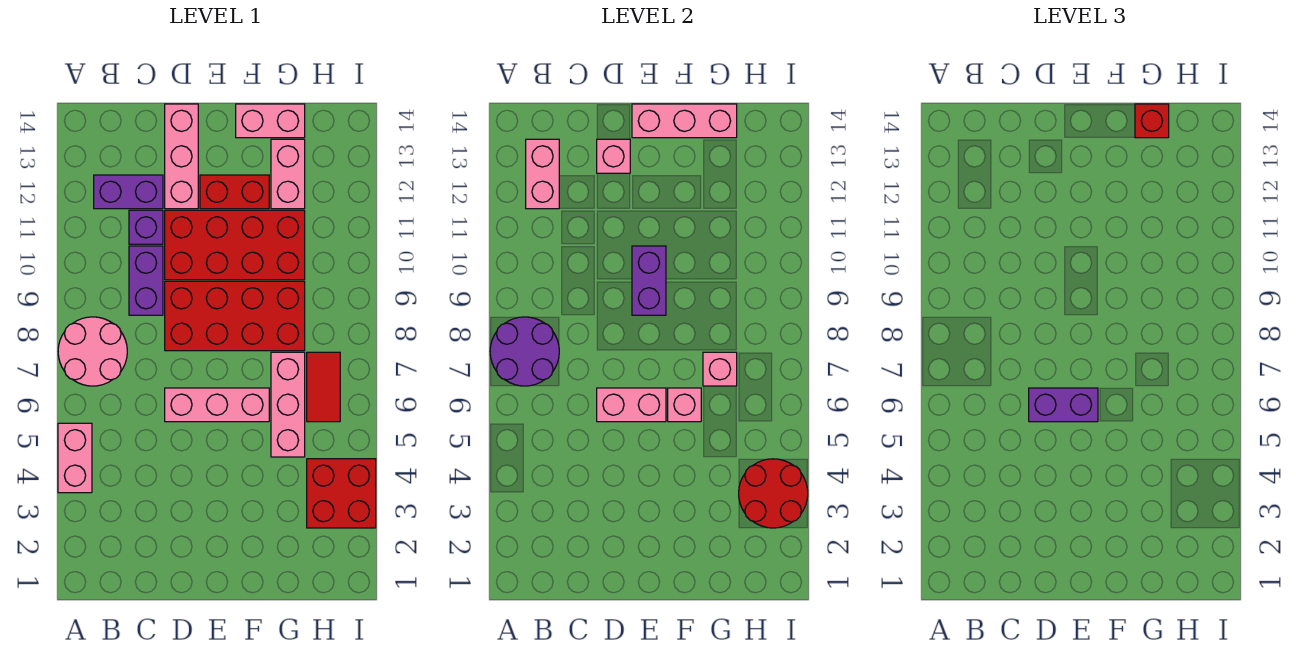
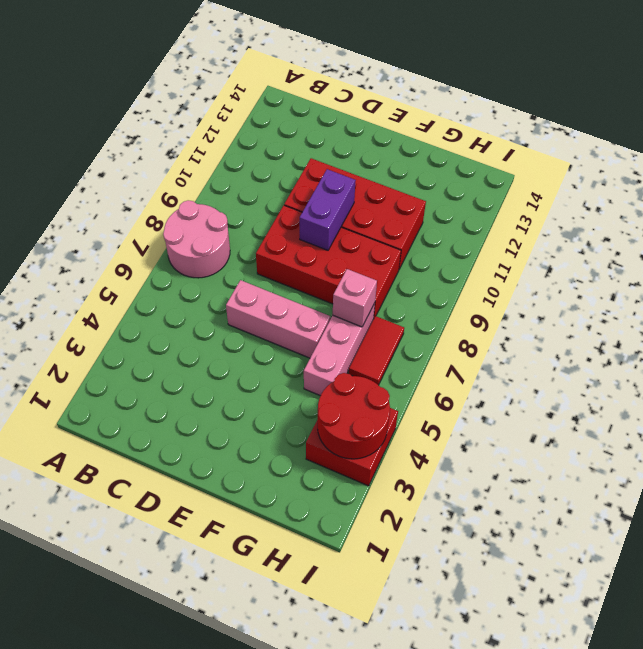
none -> pink 1x2 brick [58,423,92,493]
none -> purple 1x2 brick [94,175,163,209]
none -> purple 1x2 brick [129,246,163,315]

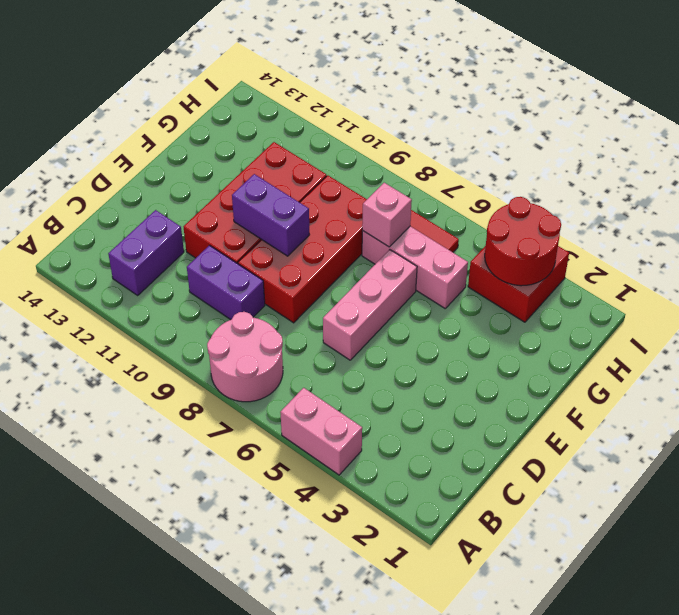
none -> purple 1x1 brick [129,210,163,244]
none -> pink 1x3 brick [165,104,198,209]
none -> red 1x2 brick [200,175,269,209]

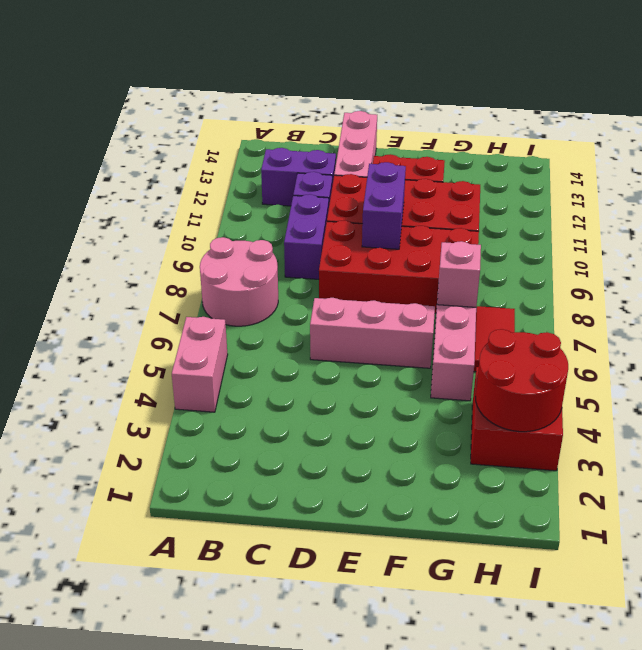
none -> pink 1x2 brick [236,104,305,138]
none -> pink 1x2 brick [271,139,305,209]
none -> purple 2x2 round brick [490,317,559,386]

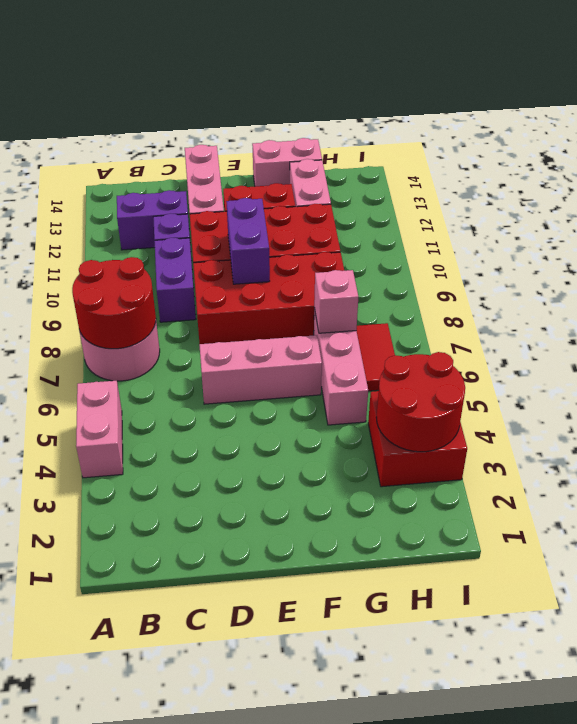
red 2x2 round brick [72,257,156,349] -> purple 2x2 round brick [490,317,559,386]
none -> pink 1x2 brick [526,139,559,209]
none -> pink 1x2 brick [597,388,666,422]
none -> pink 1x1 brick [597,139,630,173]

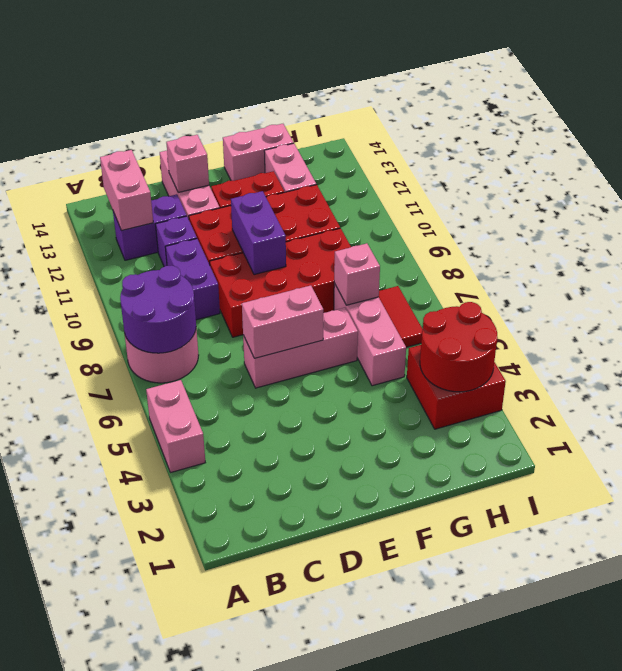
none -> pink 1x3 brick [632,104,737,138]
none -> pink 1x1 brick [668,388,701,422]
none -> purple 1x2 brick [1029,388,1098,422]

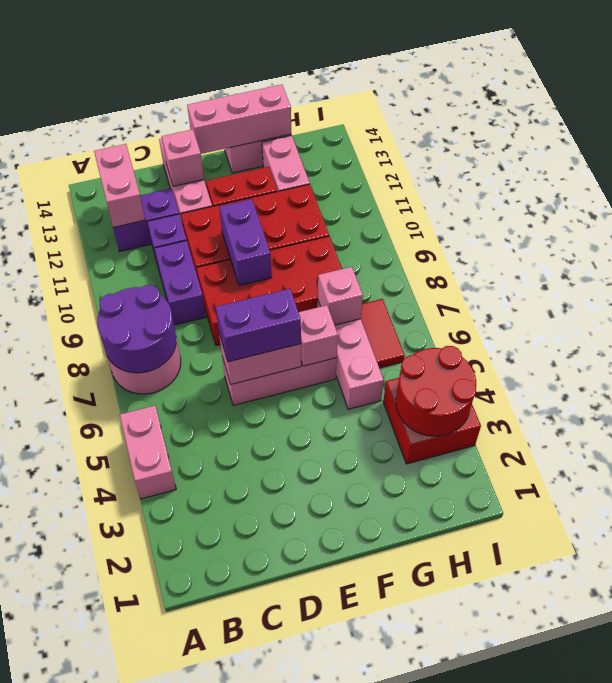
none -> red 1x1 brick [1135,104,1169,138]

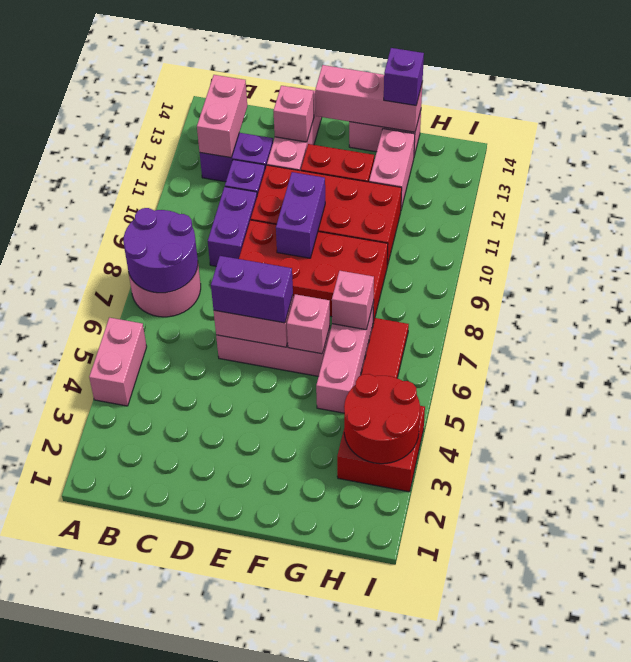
purple 1x1 brick [384,48,424,105] -> red 1x1 brick [1135,104,1169,138]

